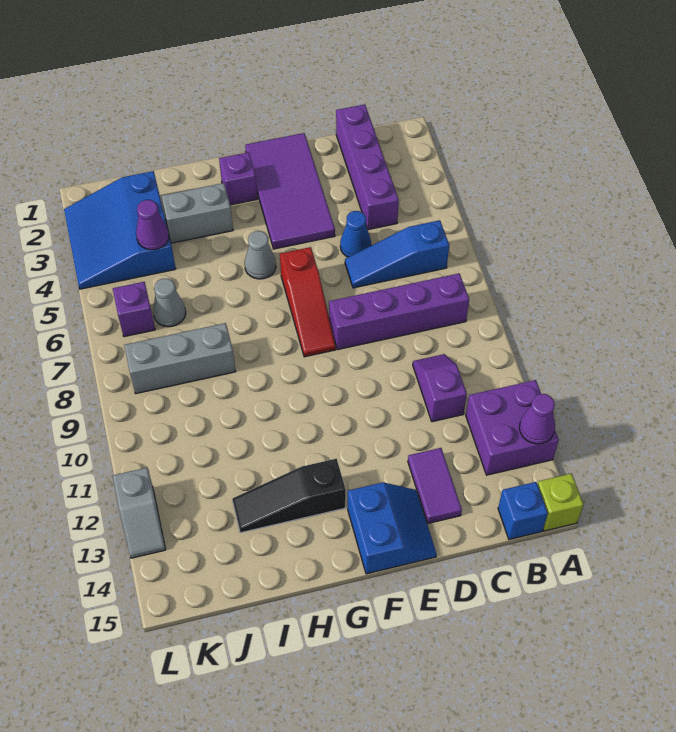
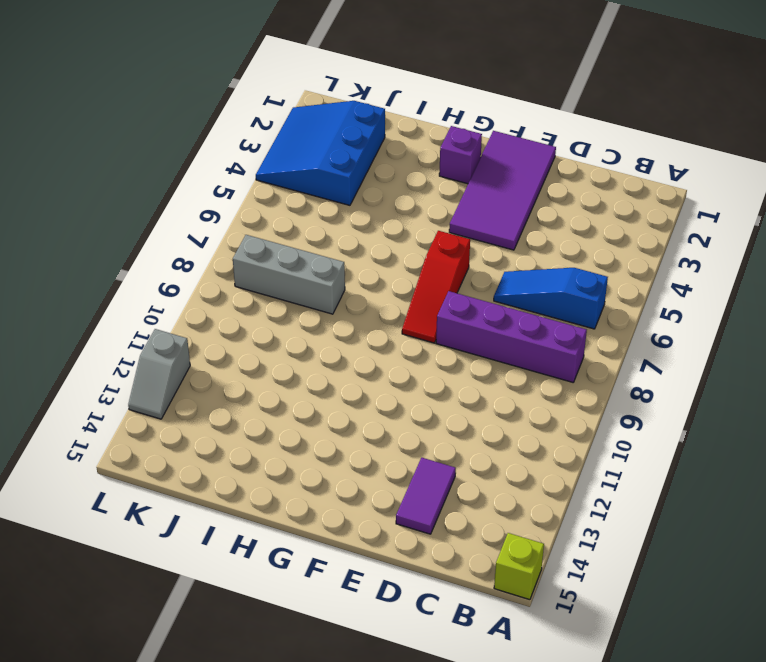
none -> purple 2x2 brick [466,380,559,475]
none -> blue 1x1 brick [498,482,548,539]
none -> purple 1x4 brick [336,104,399,230]

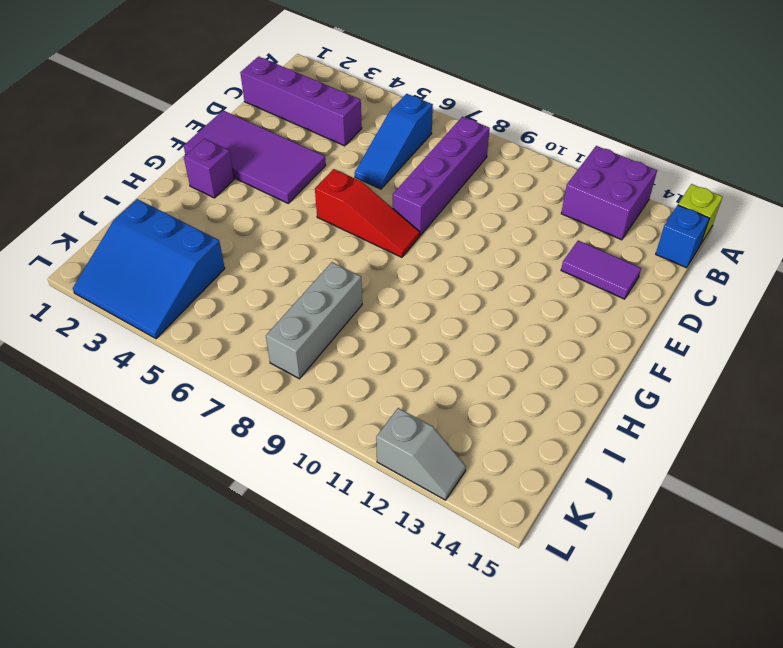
none -> purple 1x2 slope [413,354,467,422]
none -> blue 1x1 cone [340,211,371,257]
none -> blue 2x2 slope [348,482,437,574]

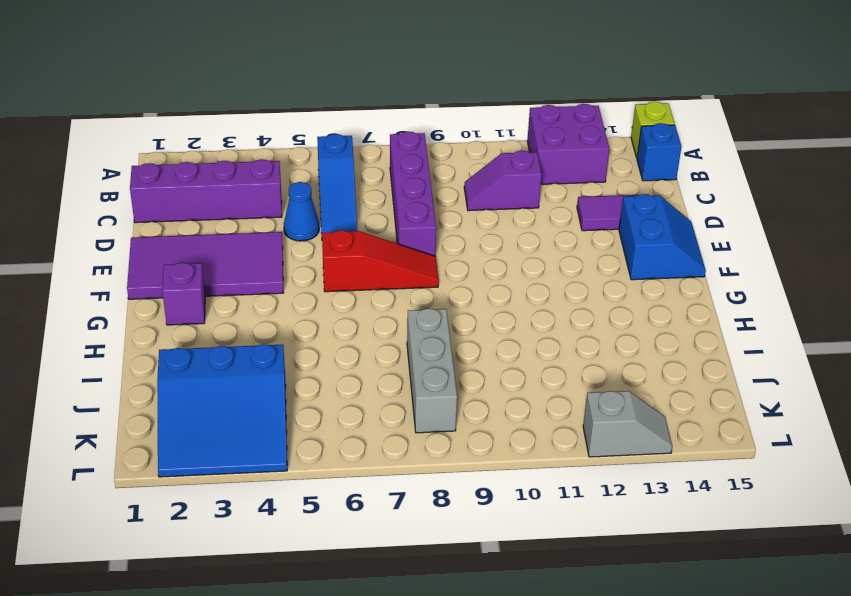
blue 2x2 slope [619,194,706,280] -> blue 2x2 slope turned to [348,482,437,574]
none -> grey 1x1 cone [245,231,276,279]
none -> black 1x3 slope [232,459,346,533]
none -> grey 1x2 brick [161,183,233,243]

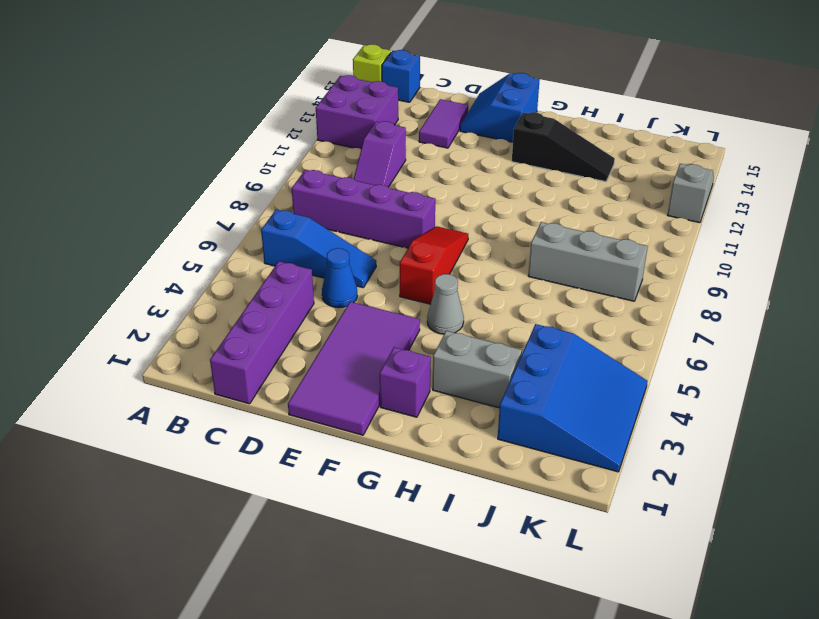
none -> grey 1x1 cone [153,279,186,327]
none -> purple 1x1 brick [113,282,155,337]
none -> purple 1x1 cone [519,394,555,444]

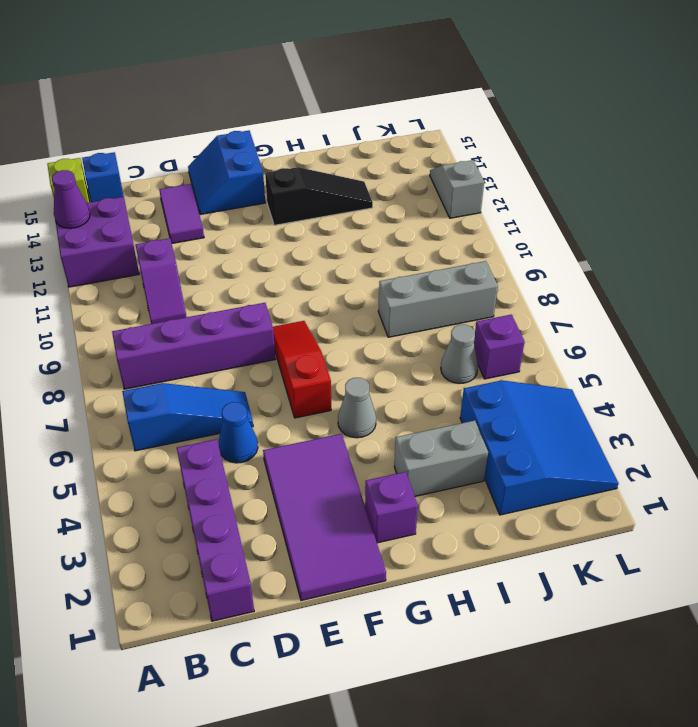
none -> purple 1x1 cone [136,200,169,250]

